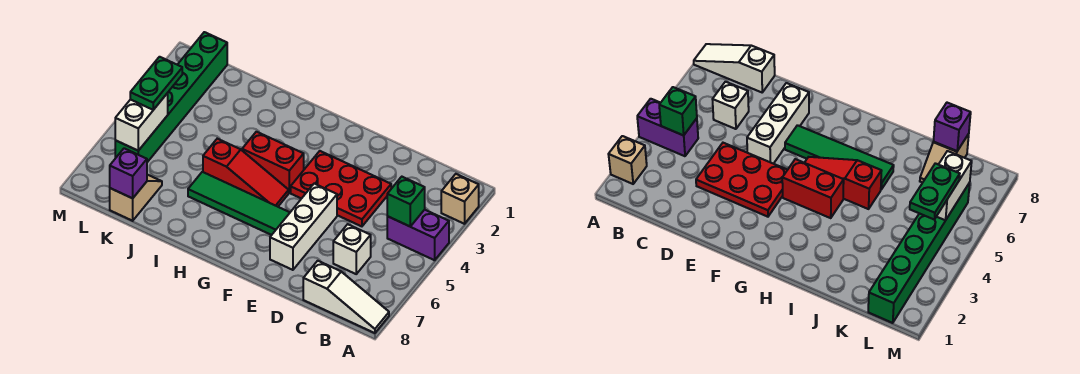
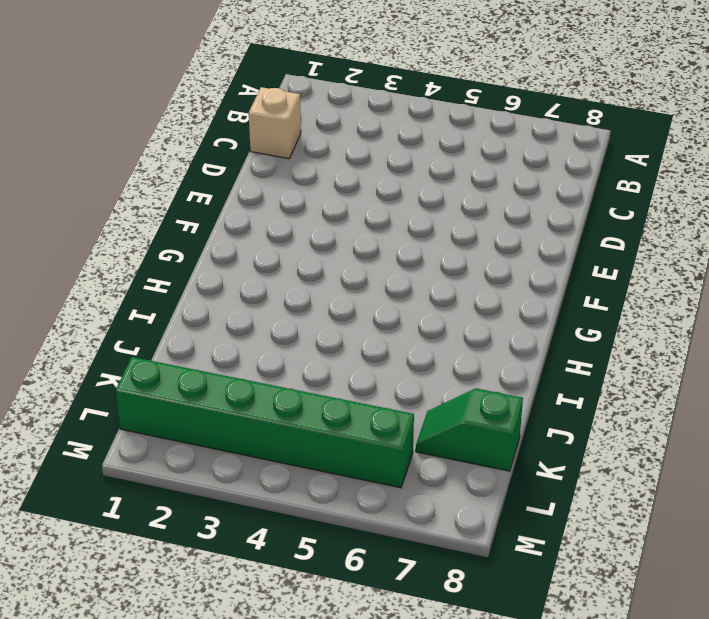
tan 1x1 brick [249,87,301,159] -> tan 1x1 brick moved to [441,174,479,224]
green 1x2 slope [416,388,523,471] -> tan 1x2 slope [110,175,162,221]
none -> purple 1x2 brick [387,210,449,260]
none -> white 1x3 slope [303,261,389,333]
none -> white 1x1 brick [333,224,371,274]

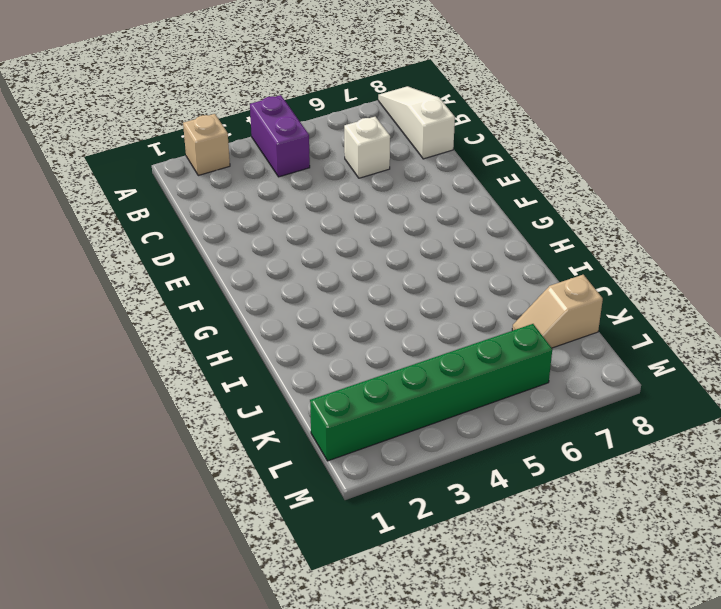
none -> red 2x3 plate [291,151,391,226]
none -> white 1x3 brick [270,184,337,270]
none -> green 1x4 tile [188,172,290,235]

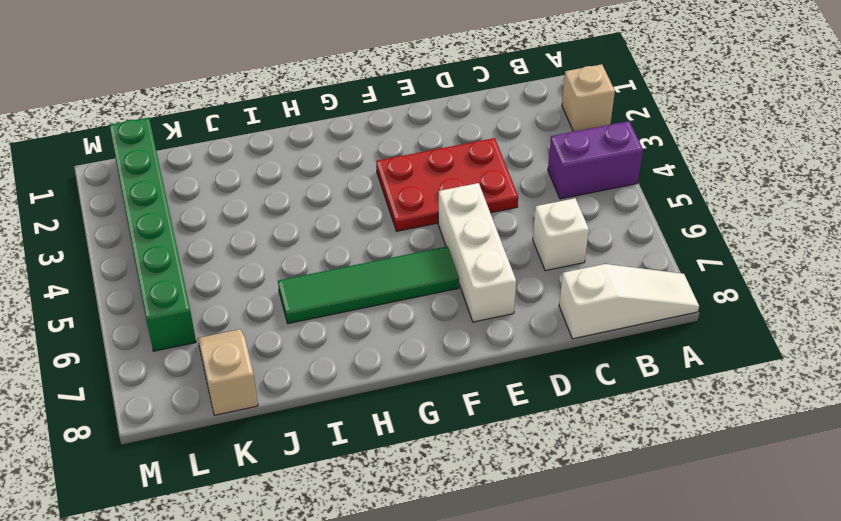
none -> red 1x2 brick [242,132,304,193]
none -> red 1x3 slope [203,139,289,207]
none -> green 1x1 brick [387,177,425,227]

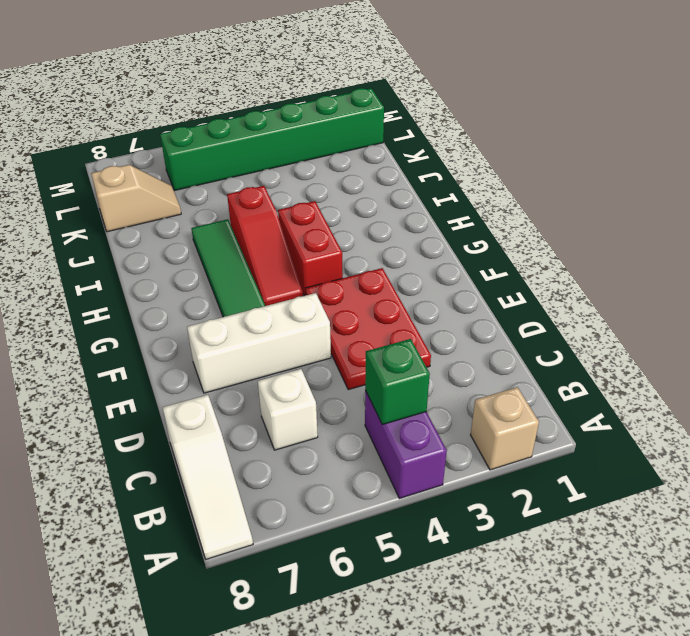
none -> purple 1x1 brick [110,148,147,198]
none -> white 1x2 brick [115,93,168,151]
none -> green 1x2 plate [130,57,182,110]

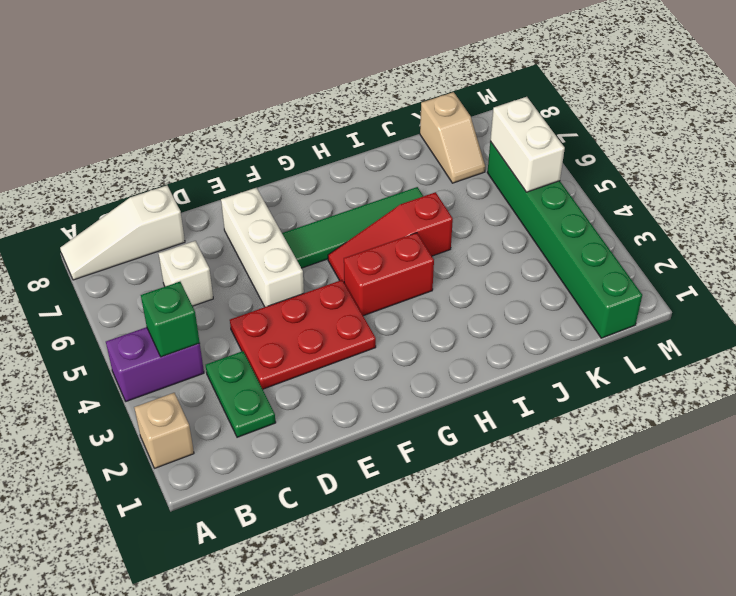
green 1x2 plate [206,351,276,437] -> green 1x2 plate moved to [130,57,182,110]
none -> purple 1x1 brick [110,148,147,198]

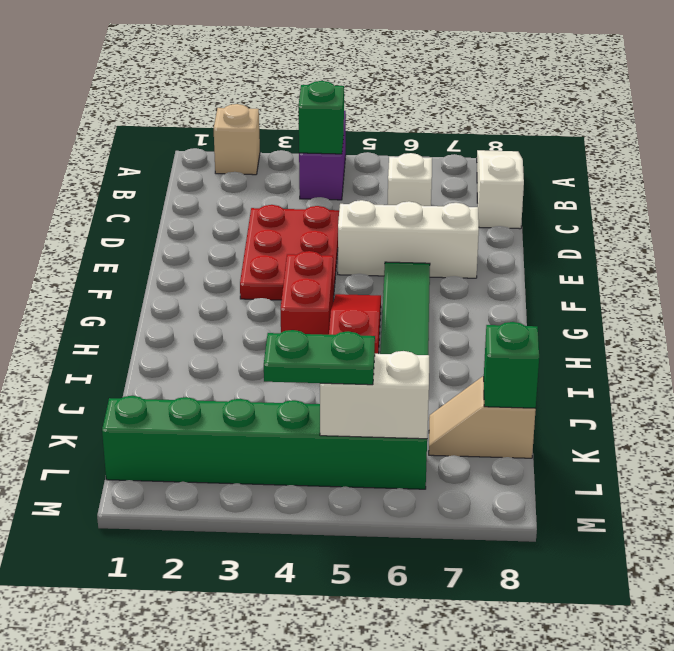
green 1x1 brick [484,322,539,408] -> purple 1x1 brick [110,148,147,198]

